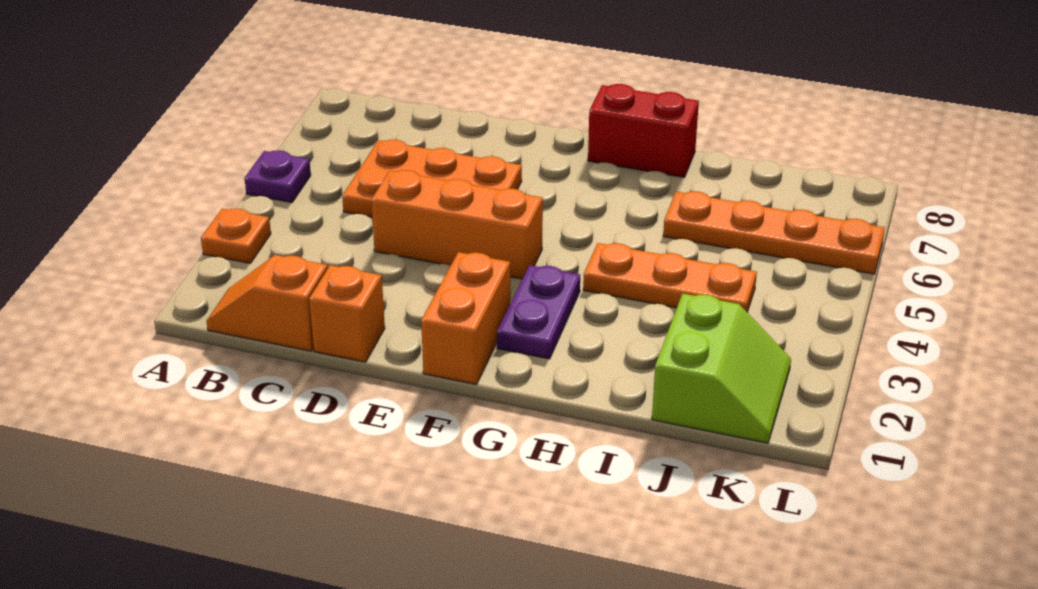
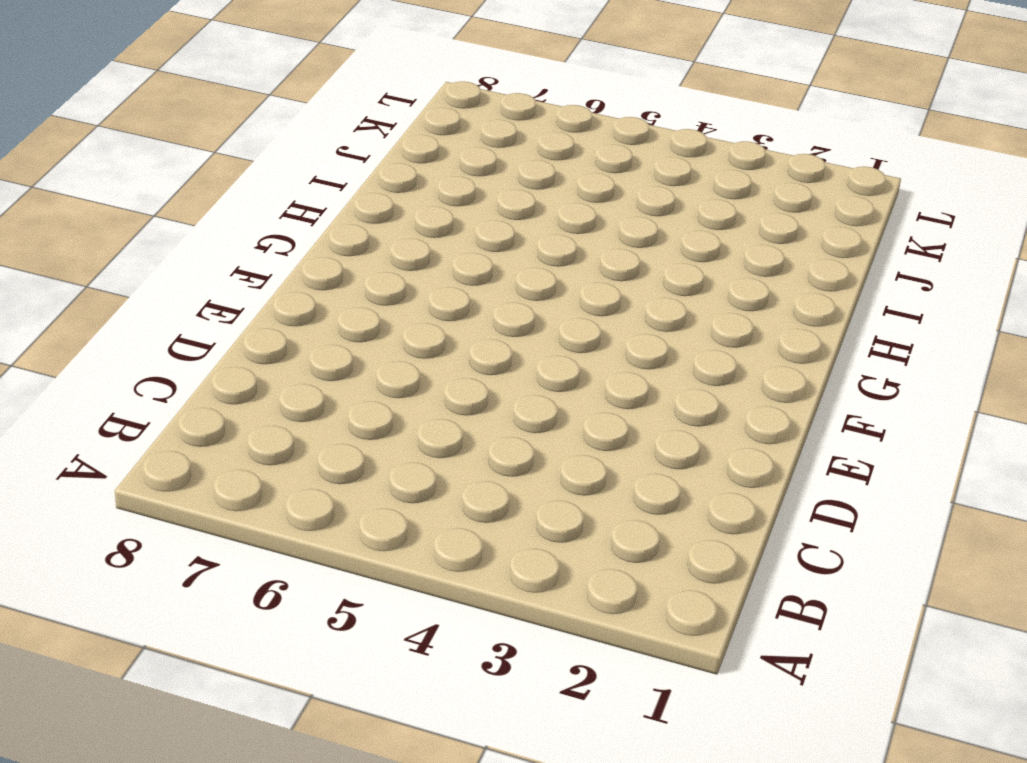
none -> orange 1x1 plate [201,208,271,263]
none -> purple 1x1 plate [245,150,311,202]
none -> orange 1x2 slope [207,255,328,351]

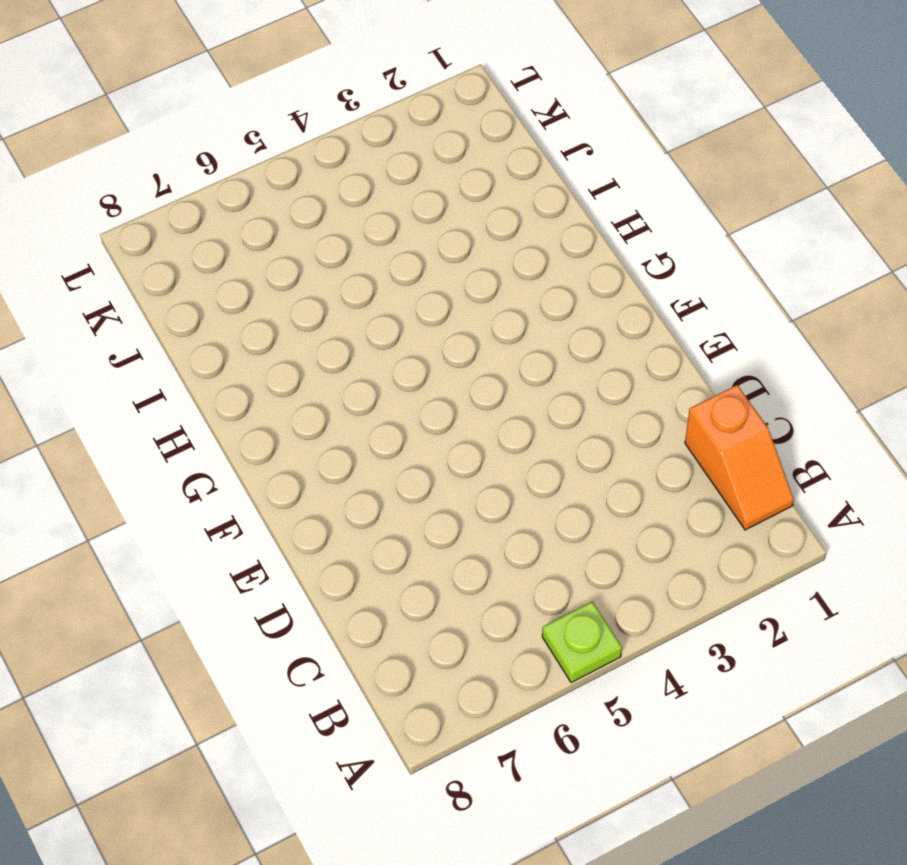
lime 1x1 plate [542,602,622,683] -> purple 1x1 plate [245,150,311,202]
none -> orange 1x1 plate [201,208,271,263]
none -> orange 2x3 plate [342,140,522,217]
none -> orange 1x1 brick [309,265,385,362]

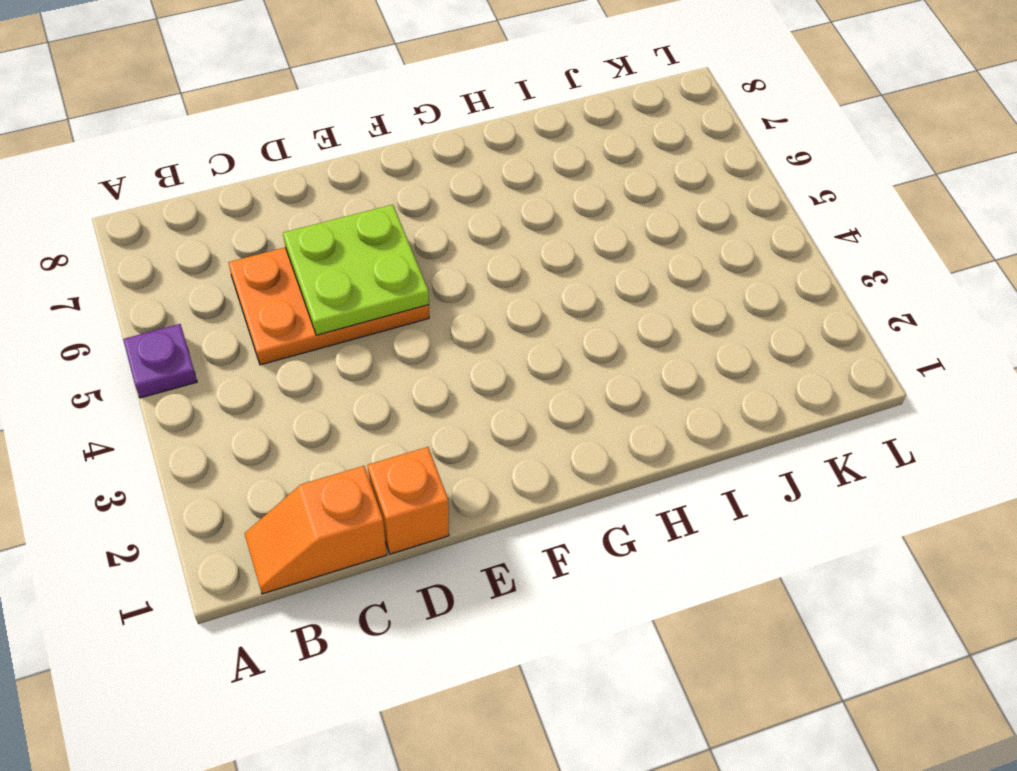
lime 2x2 plate [283,205,429,335] -> none
none -> orange 1x1 plate [201,208,271,263]
none -> orange 1x3 brick [371,170,543,279]
none -> orange 1x2 brick [421,252,510,384]

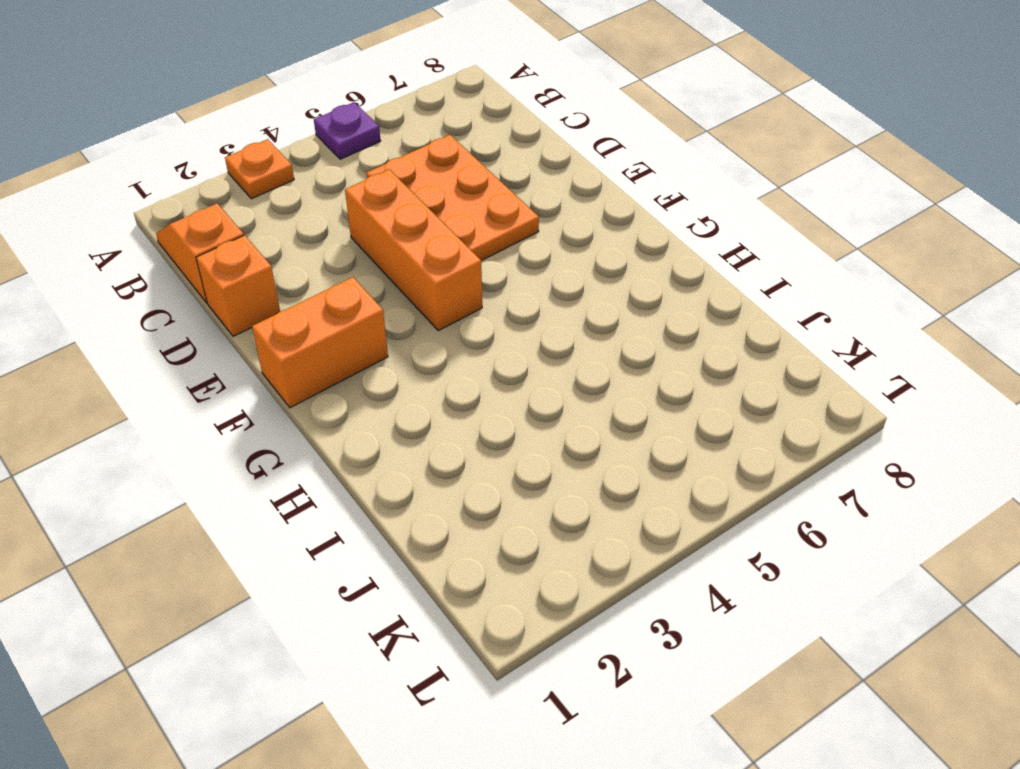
none -> purple 1x2 plate [497,265,580,359]
none -> red 1x2 brick [588,84,699,177]
none -> orange 1x3 plate [583,243,757,312]

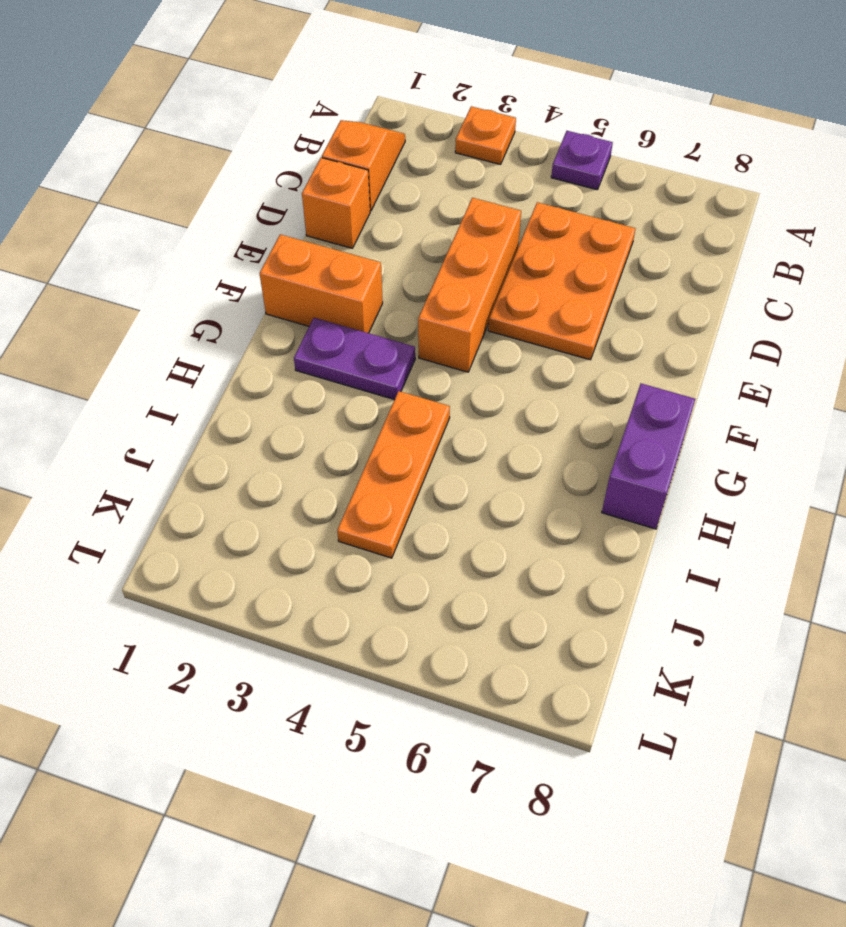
purple 1x2 brick [602,384,695,529] -> red 1x2 brick [588,84,699,177]
none -> orange 1x4 plate [663,191,885,274]
none -> lime 2x2 slope [652,294,791,443]

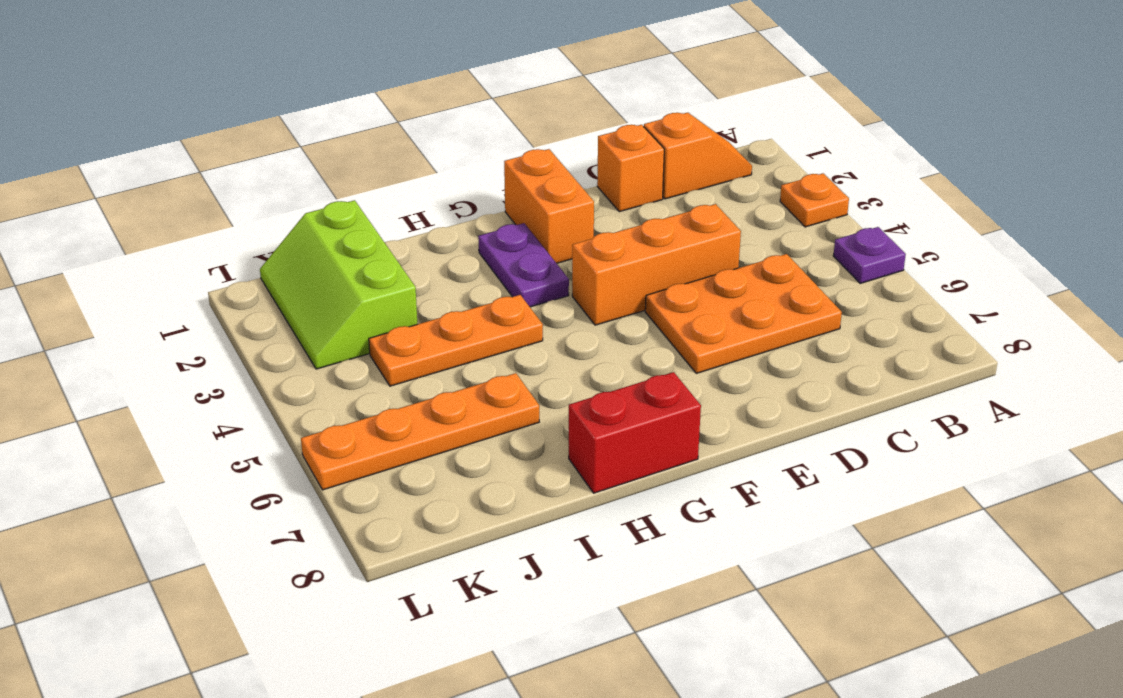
lime 2x3 slope [260,200,417,369] -> lime 2x2 slope [652,294,791,443]

